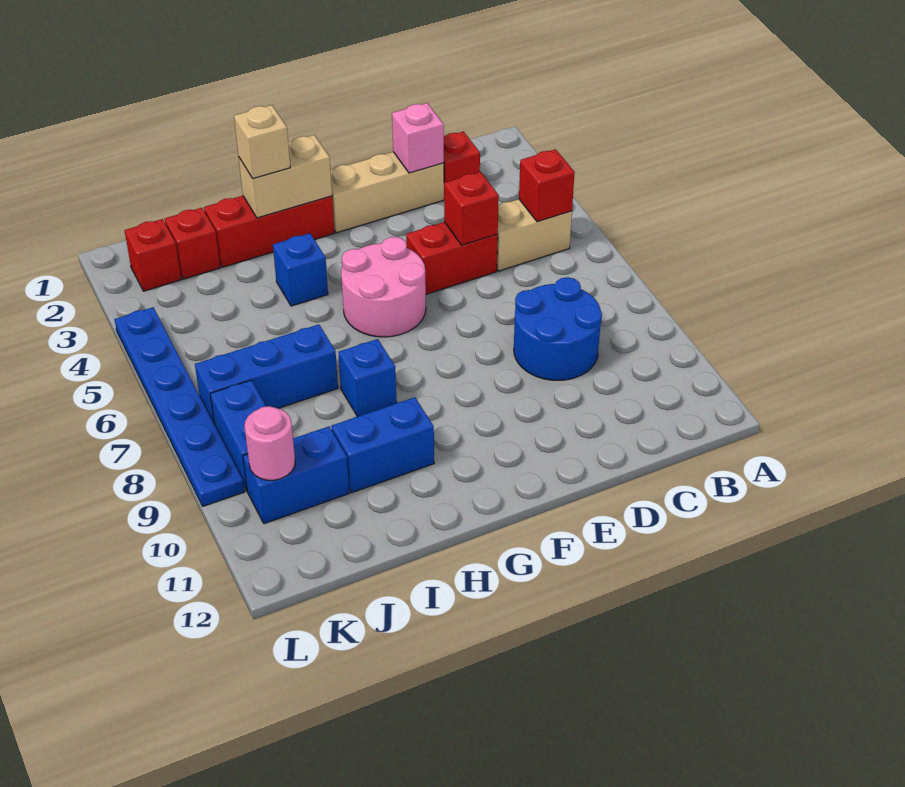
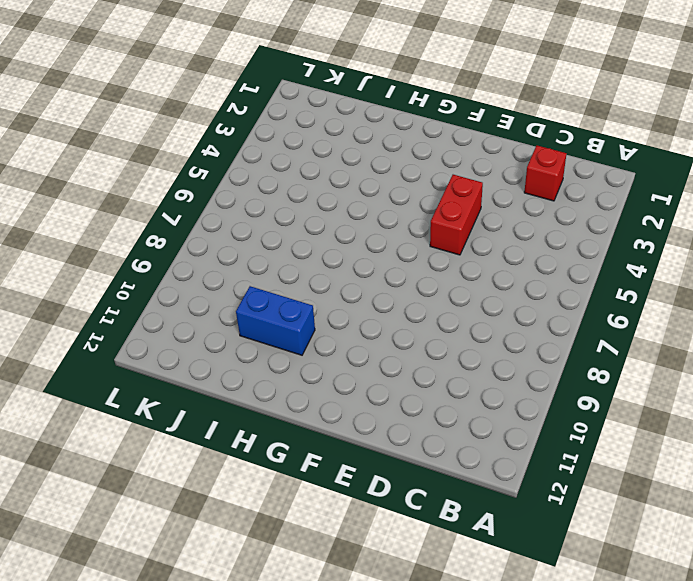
red 1x2 brick [430,175,483,255] -> red 1x2 brick turned to [406,222,498,294]
none -> tan 1x2 brick [497,199,572,271]
none -> blue 2x2 round brick [514,277,602,380]
none -> tan 1x3 brick [330,152,444,233]

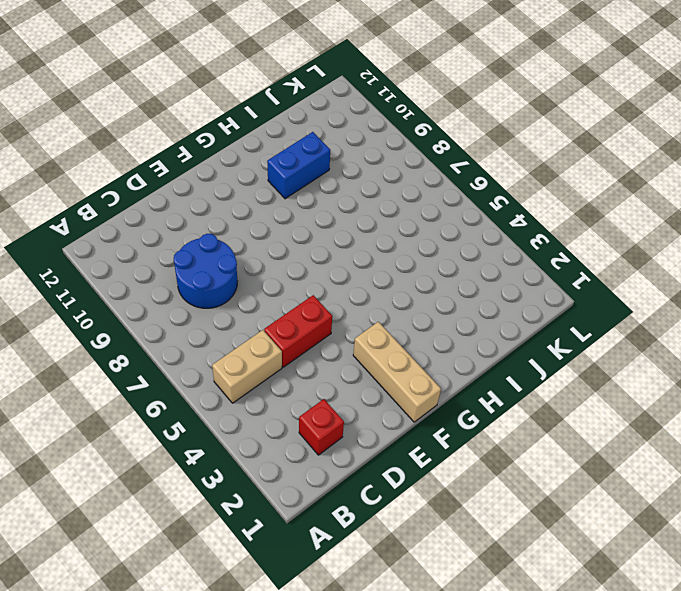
tan 1x3 brick [353,322,441,422] -> tan 1x3 brick turned to [330,152,444,233]
none -> pink 2x2 round brick [341,237,426,337]
none -> red 1x3 brick [204,196,334,267]
none -> blue 1x1 brick [273,233,328,306]

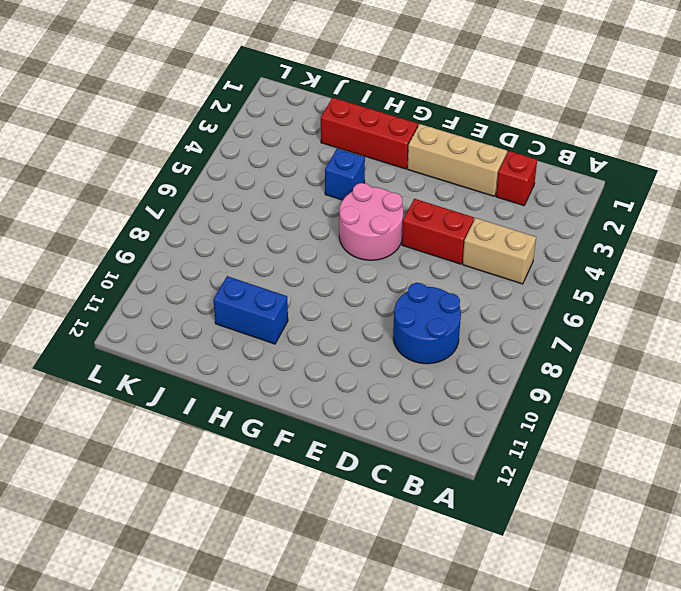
none -> blue 1x1 brick [338,339,397,417]
none -> blue 1x3 brick [195,324,338,424]
none -> red 1x1 brick [165,208,220,279]

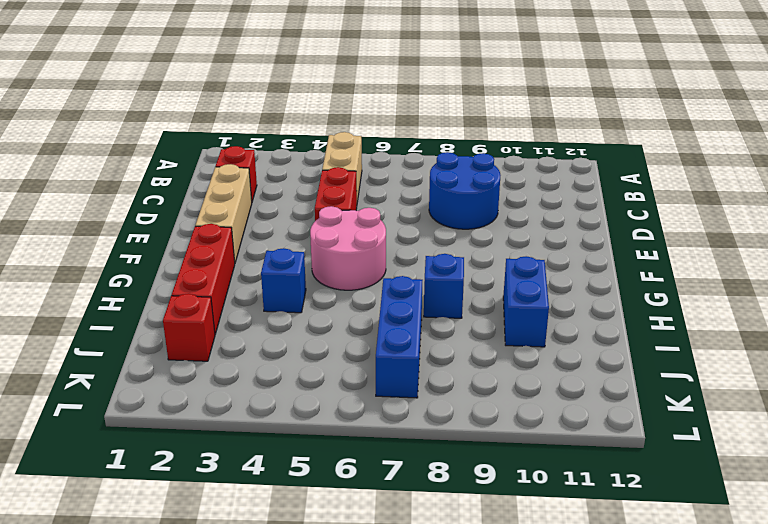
none -> blue 1x2 brick [243,426,349,524]
none -> red 1x1 brick [124,219,181,291]
none -> blue 1x2 brick [210,380,266,490]

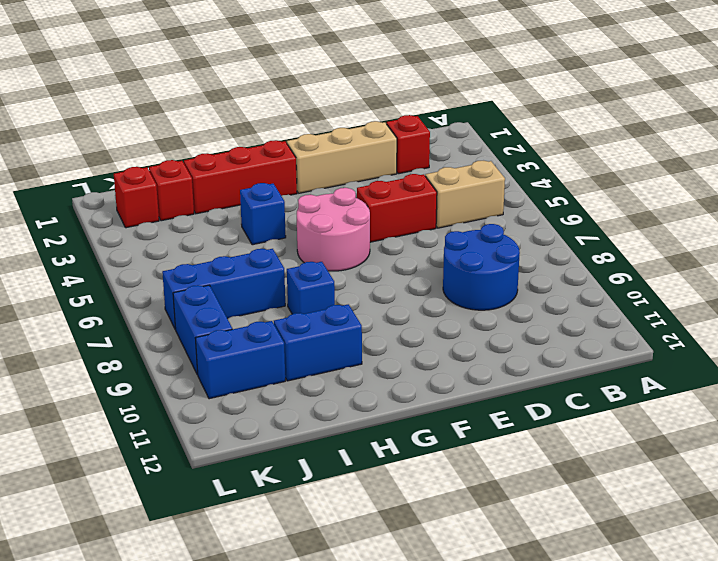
none -> blue 1x6 plate [114,307,245,506]
none -> red 1x1 brick [519,149,575,222]
none -> pink 1x1 brick [392,103,444,173]

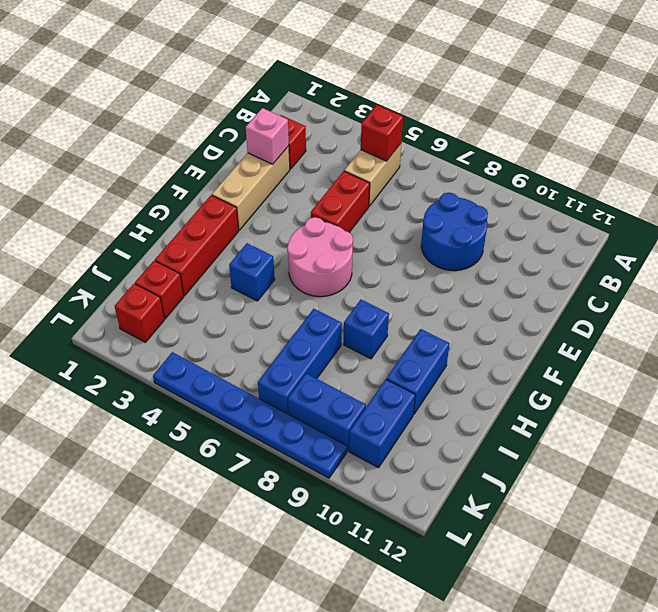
none -> red 1x1 brick [444,172,499,245]
none -> tan 1x2 brick [239,135,332,218]
none -> pink 1x1 round brick [244,406,295,480]

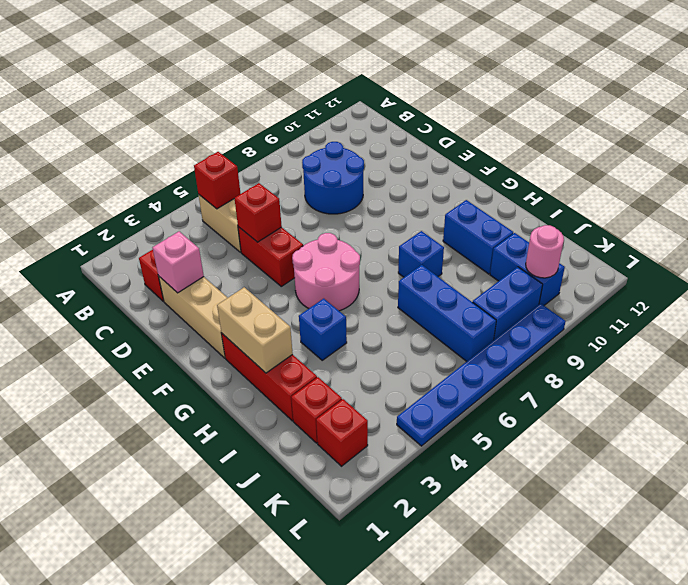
none -> tan 1x1 brick [234,105,290,178]

